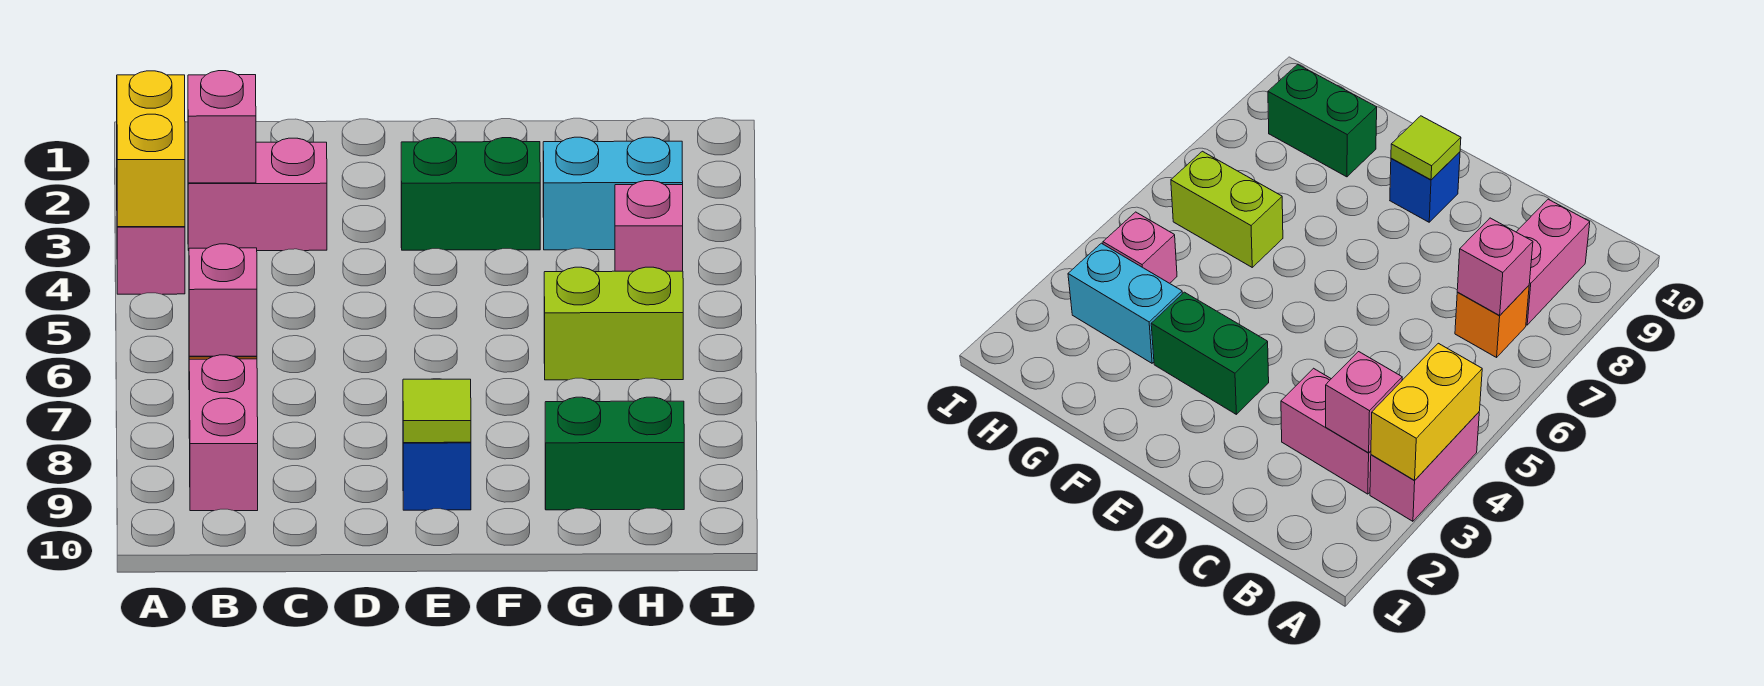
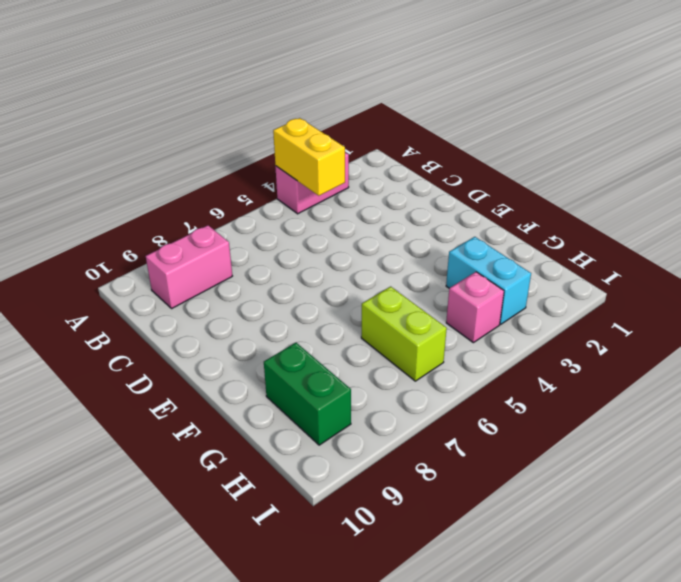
yellow 1x2 brick [273,118,345,196] -> yellow 1x2 brick turned to [117,71,185,227]
none -> pink 1x2 brick [188,138,327,251]
none -> orange 1x1 brick [1455,286,1529,357]
none -> green 1x2 brick [401,138,540,250]

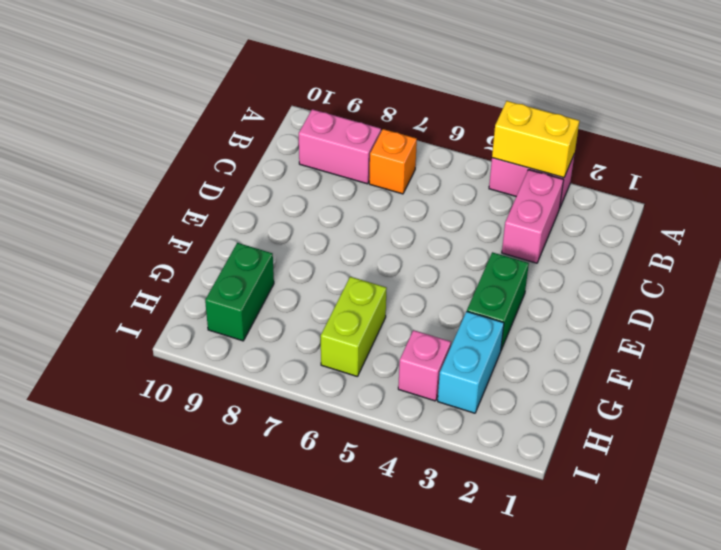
none -> blue 1x1 brick [403,442,471,510]
none -> pink 1x1 brick [188,71,256,183]
none -> pink 1x1 brick [189,244,257,356]

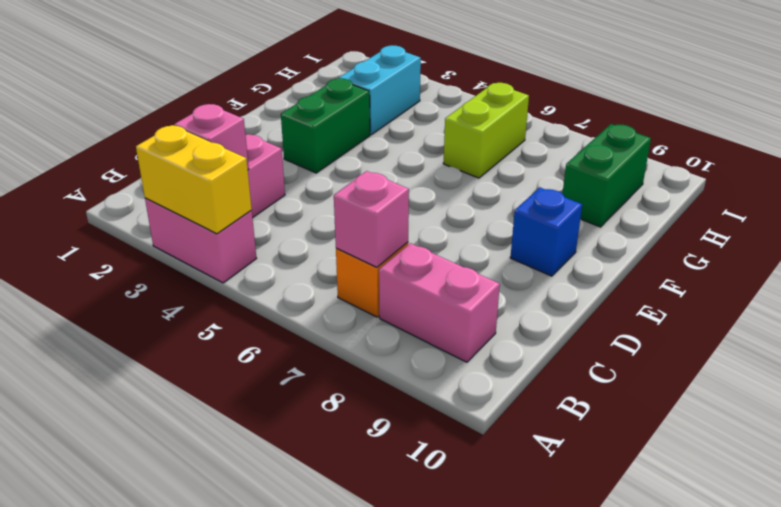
none -> pink 1x1 brick [615,181,683,271]
none -> lime 1x1 tile [403,379,471,443]

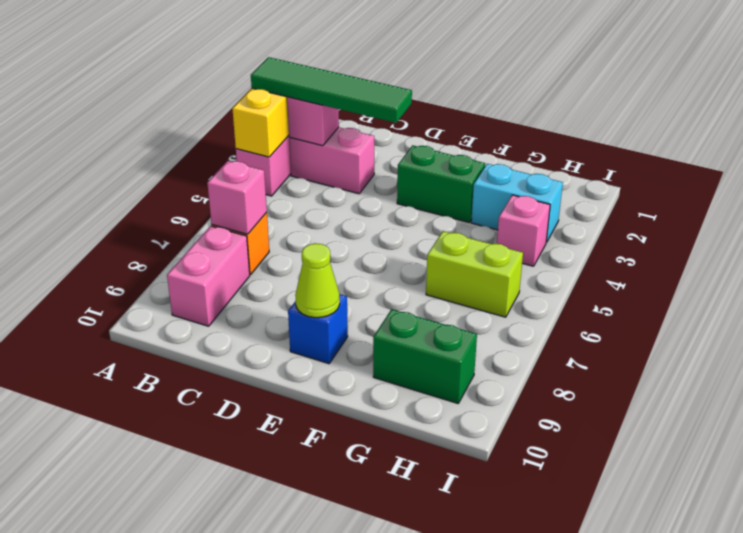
green 1x4 tile [251,57,412,123] -> none
lime 1x1 cone [295,243,340,318] -> lime 1x1 tile [403,379,471,443]

